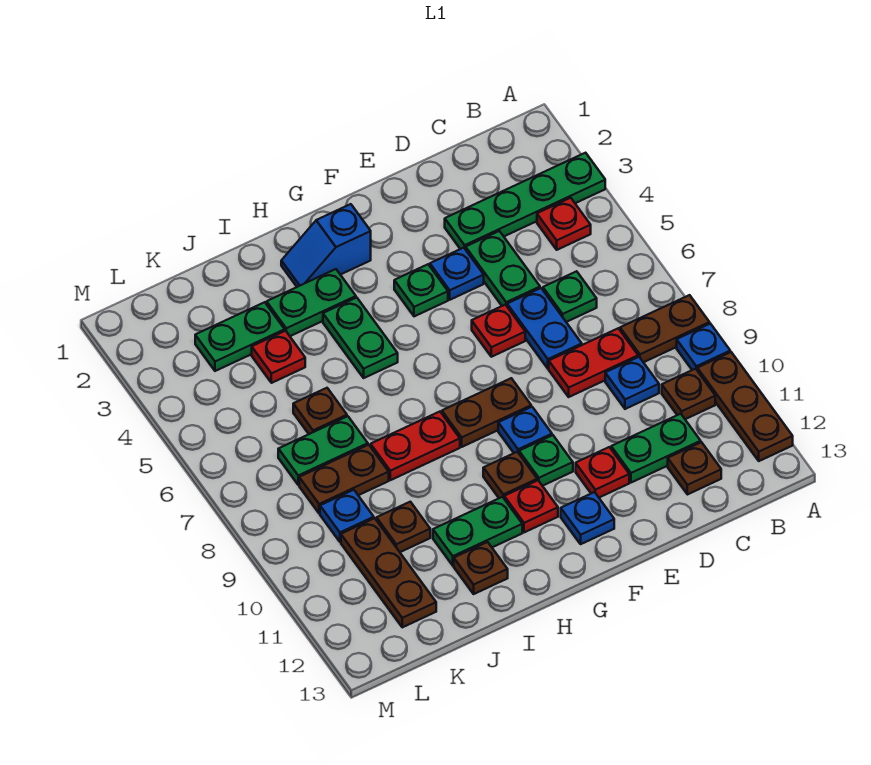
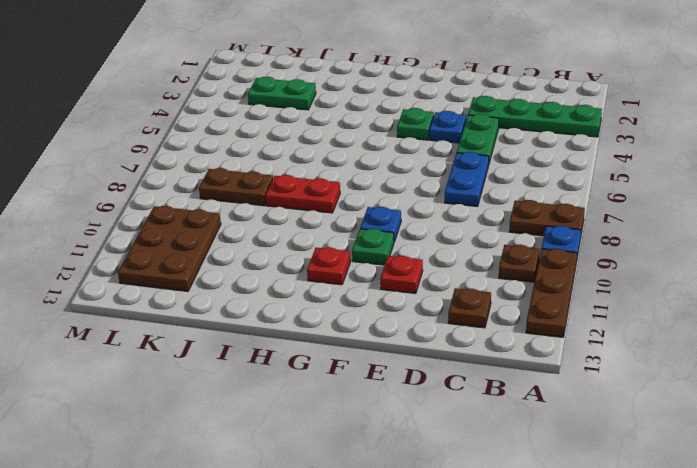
brown 2x3 plate [118,206,221,291] -> brown 1x3 plate [341,518,436,627]
none -> red 1x1 plate [537,198,591,250]
none -> green 1x1 plate [543,271,597,322]
none -> red 1x2 plate [549,328,638,397]
none -> blue 1x1 plate [605,357,659,409]

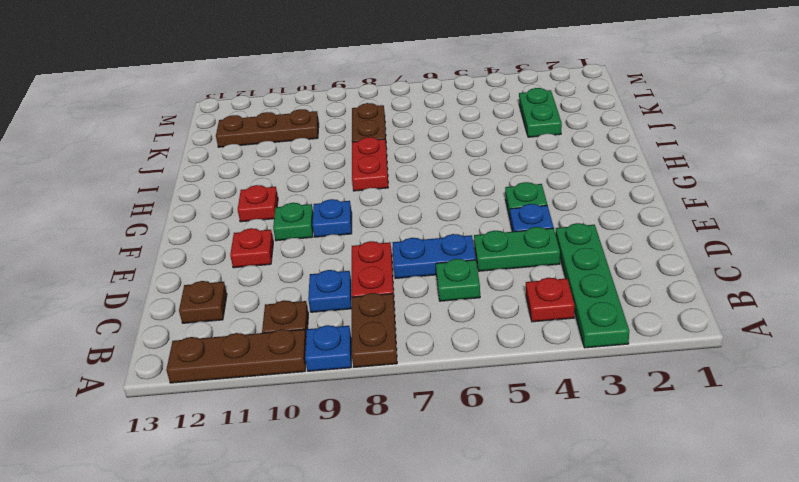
none -> green 1x2 plate [611,414,701,483]
none -> red 1x1 plate [472,305,525,357]
none -> brown 1x2 plate [442,378,531,447]
none -> blue 1x1 plate [561,492,614,544]

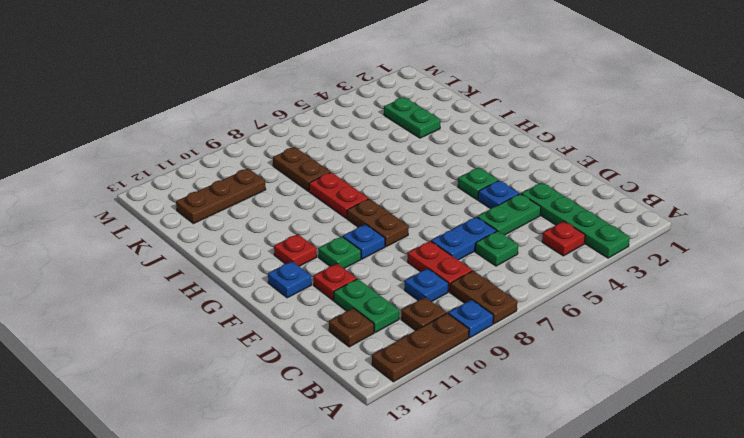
none -> red 1x1 plate [472,305,525,357]
none -> blue 1x2 slope [281,204,371,287]
none -> brown 1x1 plate [483,452,537,498]
none -> green 1x2 plate [267,269,356,336]

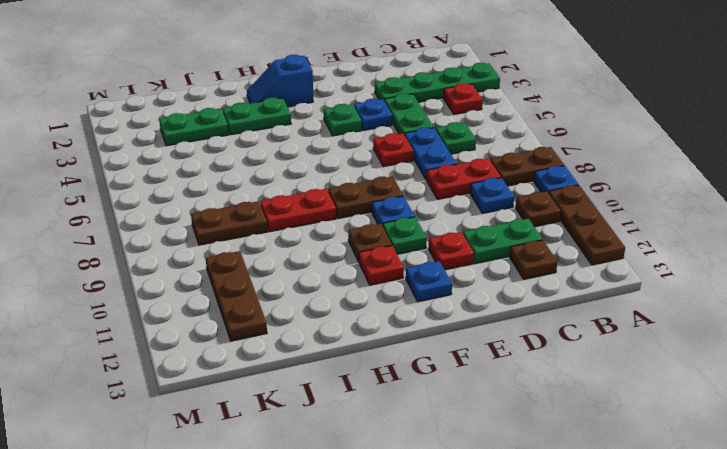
none -> green 1x2 plate [323,298,398,378]
none -> green 1x2 plate [433,497,522,566]
none -> brown 1x1 plate [454,542,508,594]
none -> red 1x1 plate [252,331,305,383]

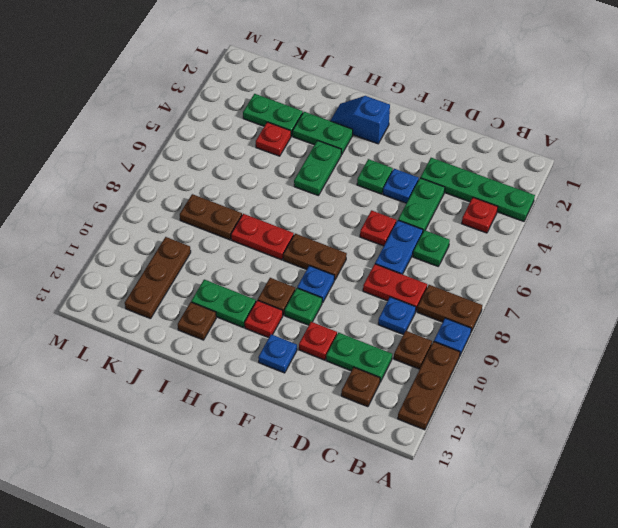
none -> brown 1x1 plate [293,388,347,434]
none -> green 1x2 plate [278,416,368,485]
none -> brown 1x1 plate [377,502,430,552]
none -> blue 1x1 plate [320,490,374,542]

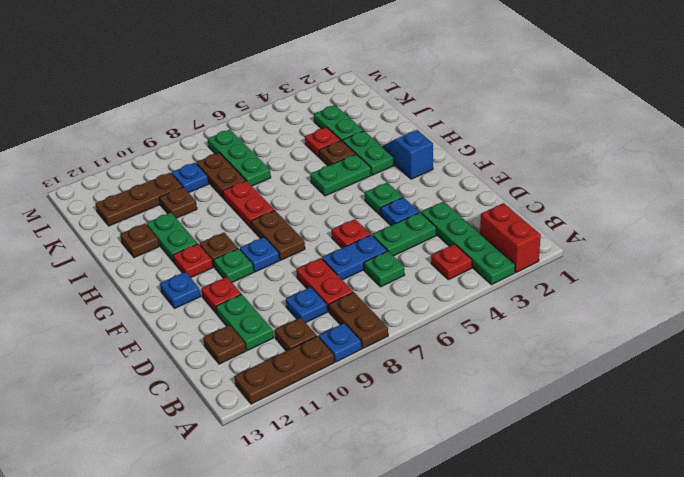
red 1x2 brick [480,203,541,273] -> none
brown 1x1 plate [319,141,356,166] -> brown 1x1 plate moved to [293,388,347,434]
green 1x3 plate [208,130,271,186] -> green 1x2 plate [278,416,368,485]

